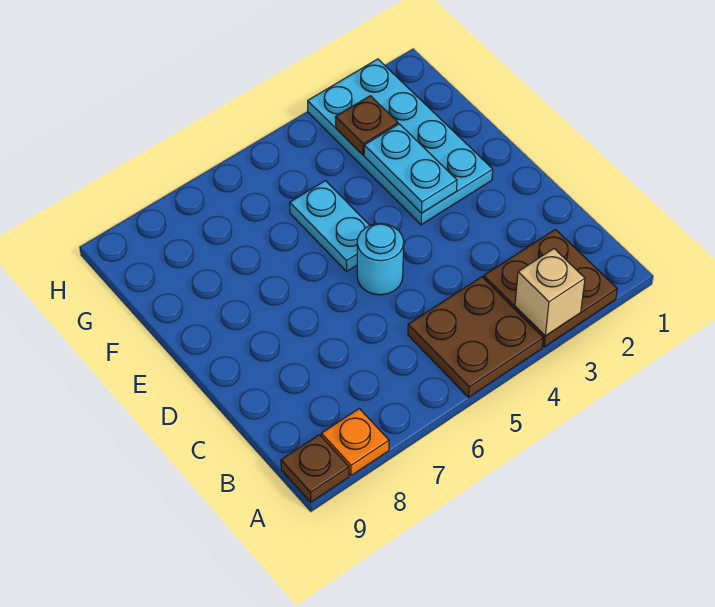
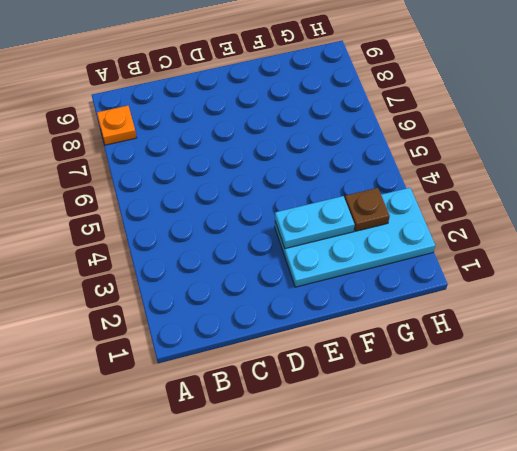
none -> brown 2x2 plate [484,229,617,347]
none -> brown 2x2 plate [408,277,543,397]

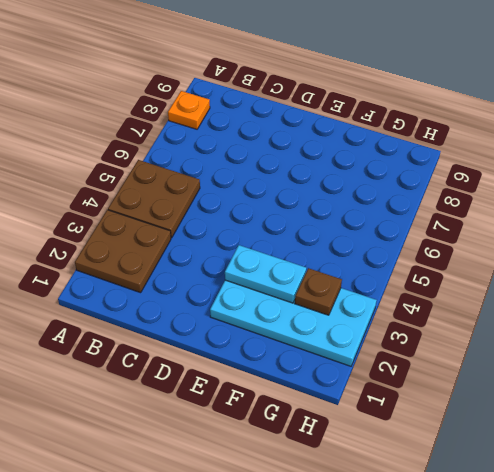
none -> brown 1x1 plate [281,435,349,502]
none -> cyan 1x1 round brick [357,224,404,295]

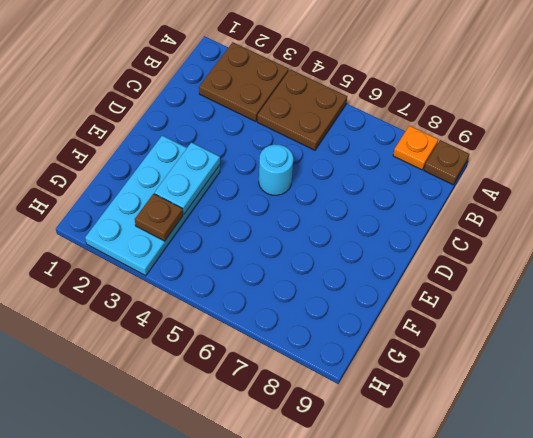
none -> cyan 1x2 plate [290,181,370,271]
none -> tan 1x1 brick [515,249,585,336]

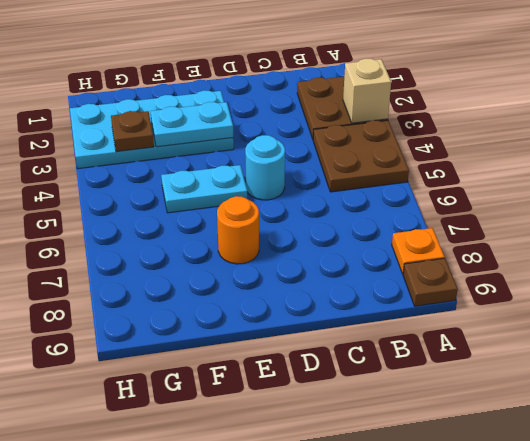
orange 1x1 round brick [217,196,259,264] -> none

